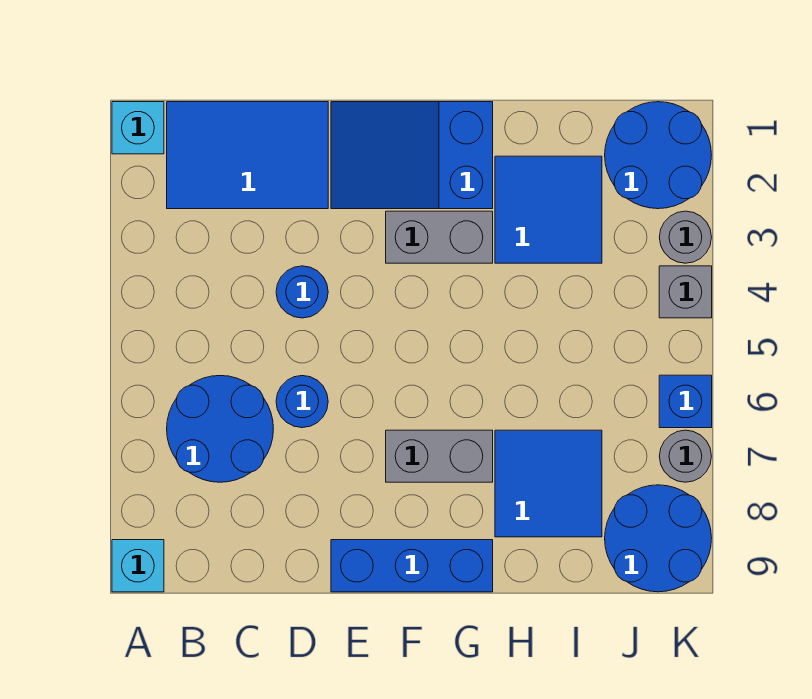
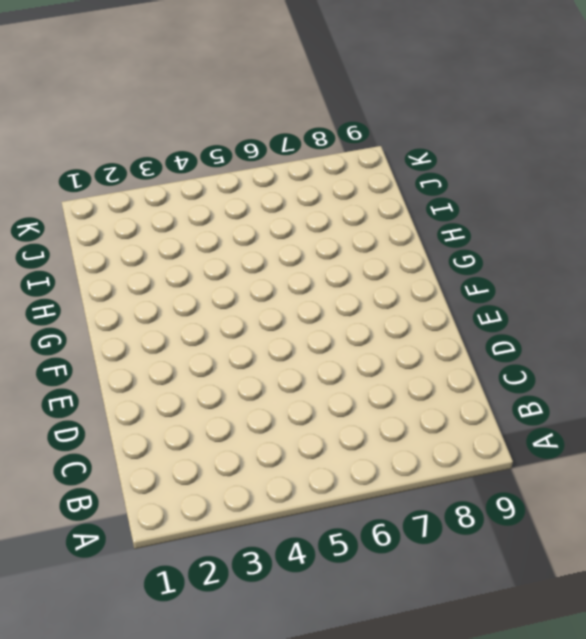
none -> cyan 1x1 brick [112,102,164,154]
none -> cyan 1x1 brick [112,540,164,592]
none -> blue 2x3 tile [167,102,328,209]

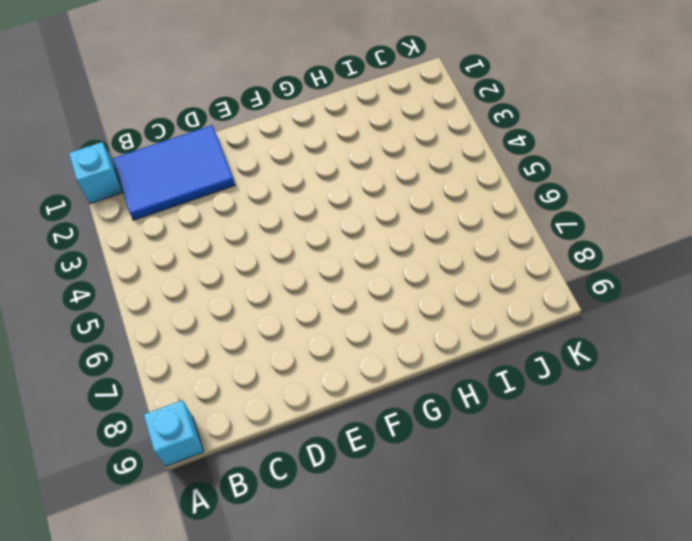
none -> blue 2x2 round brick [167,376,273,482]
none -> blue 1x1 round brick [276,266,328,318]
none -> blue 1x1 round brick [276,376,328,428]

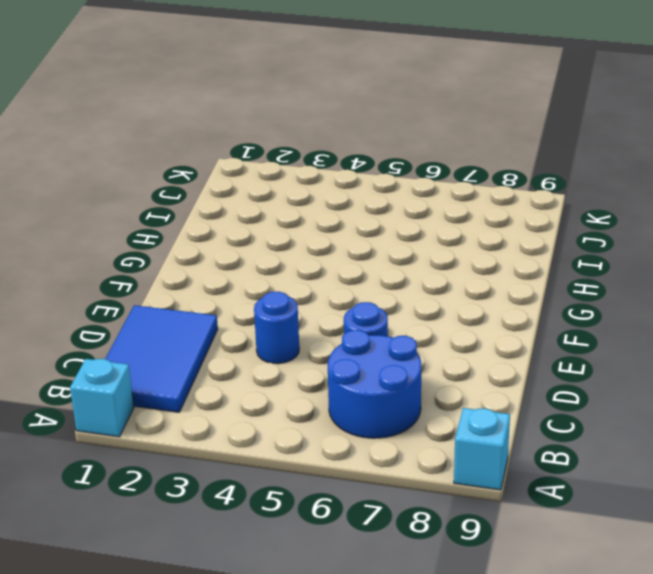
none -> blue 2x3 slope [331,102,493,209]
none -> blue 1x3 brick [331,540,493,592]
none -> grey 1x2 brick [386,211,493,263]

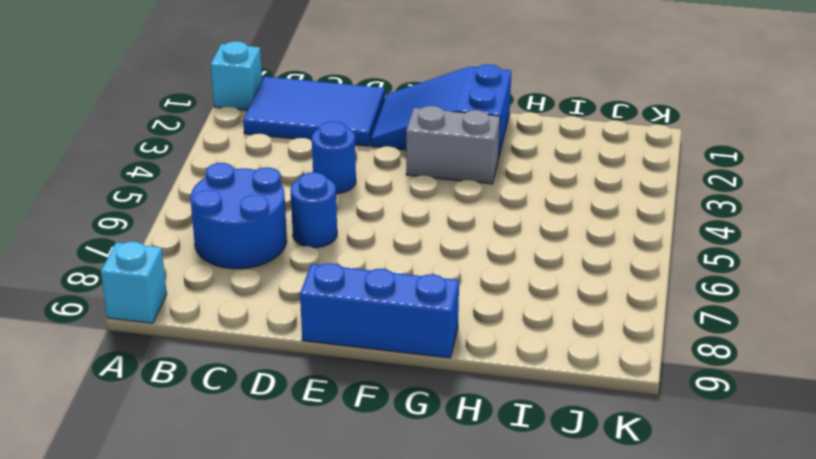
none -> grey 1x2 brick [386,430,493,482]
none -> blue 2x2 tile [495,156,602,263]
none -> blue 2x2 tile [495,430,602,537]

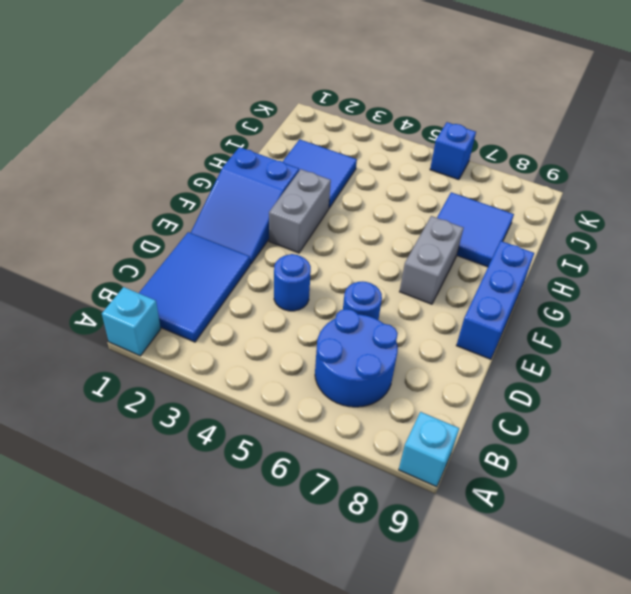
none -> blue 2x2 round brick [605,102,712,209]
none -> blue 2x2 round brick [605,485,712,592]
none -> grey 1x1 round brick [659,211,712,263]

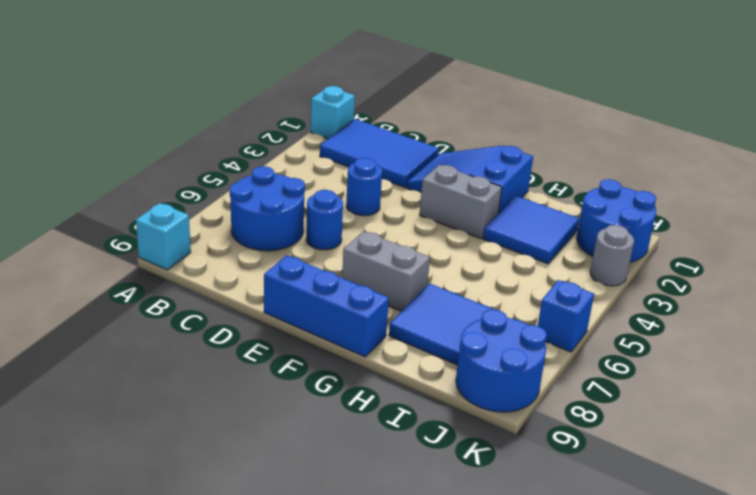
none -> grey 1x1 brick [659,266,712,318]
none -> grey 1x1 round brick [659,430,712,482]

